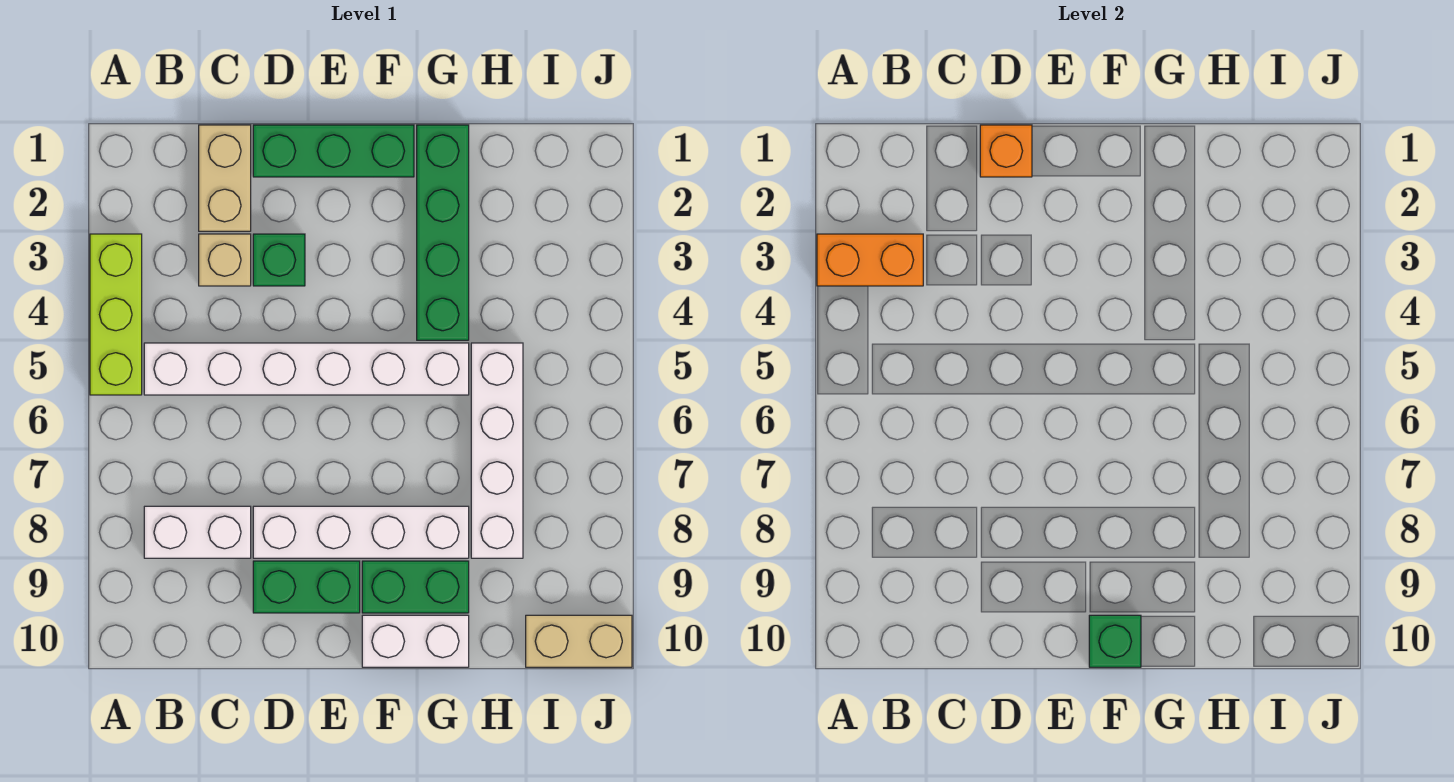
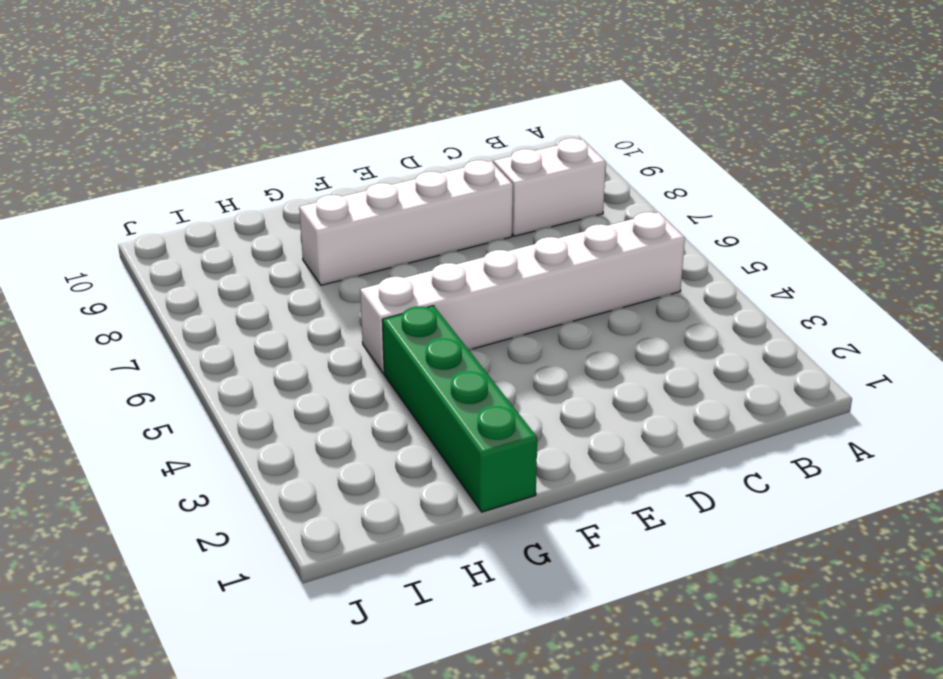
none -> lime 1x3 brick [90,234,142,395]
none -> tan 1x2 brick [199,125,251,231]
none -> tan 1x1 brick [199,234,251,286]

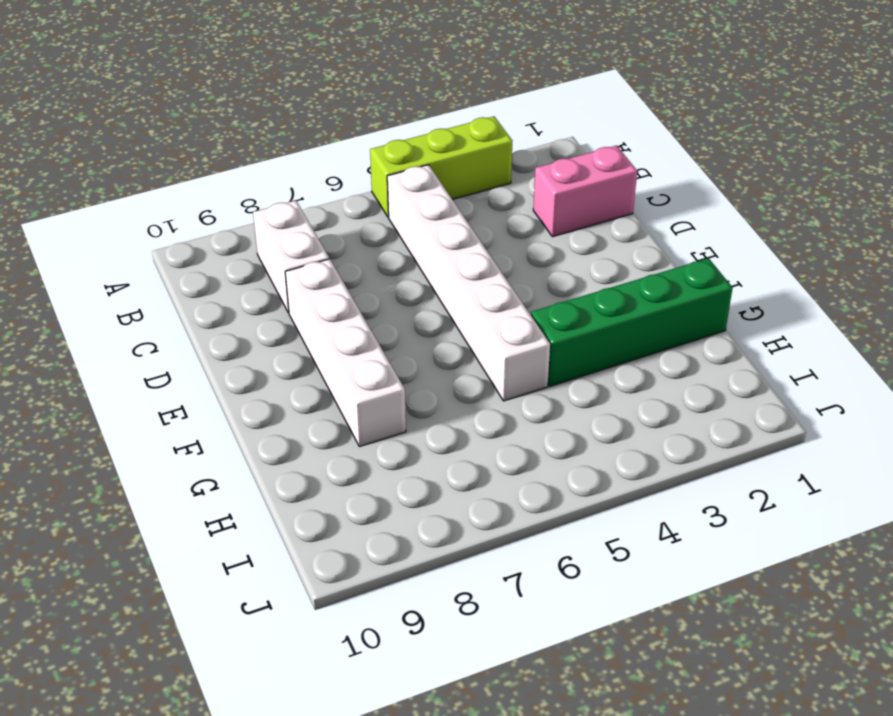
pink 1x2 brick [533,145,637,237] -> tan 1x2 brick [199,125,251,231]
none -> tan 1x1 brick [199,234,251,286]
none -> green 1x3 brick [253,125,414,177]
none -> green 1x1 brick [253,234,305,286]

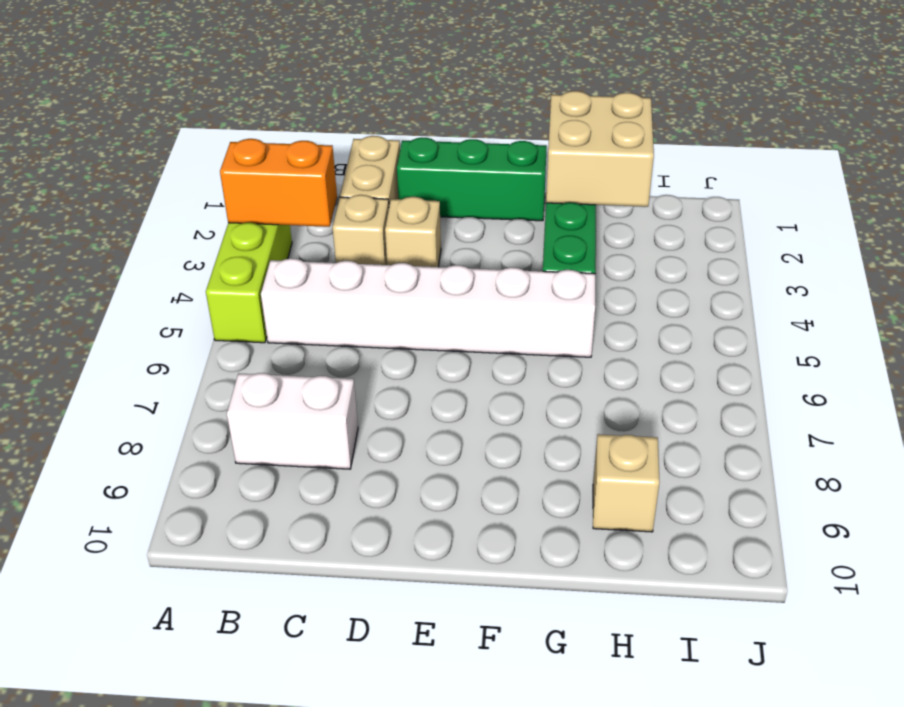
tan 1x1 brick [385,197,441,267] -> green 1x1 brick [253,234,305,286]
tan 2x2 brick [546,91,654,207] -> none
tan 1x1 brick [593,434,659,532] -> none
none -> white 1x4 brick [253,506,469,558]
none -> green 1x2 brick [253,561,360,613]
none -> green 1x2 brick [362,561,469,613]

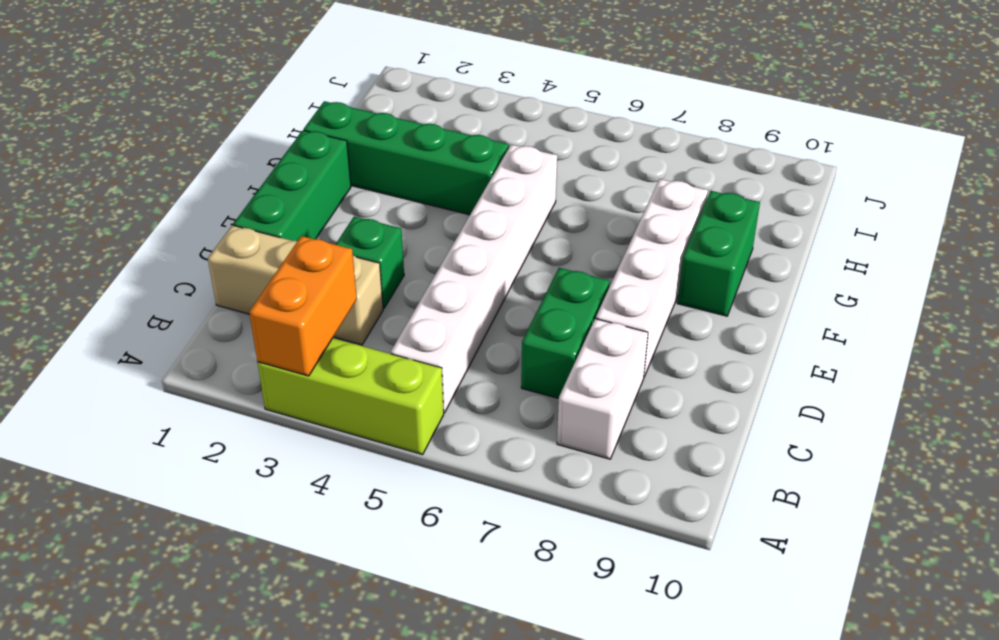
green 1x2 brick [521,268,610,398] -> green 1x2 brick moved to [253,561,360,613]
none -> white 1x2 brick [362,615,469,667]
none -> white 1x4 brick [471,343,523,558]
none -> tan 1x2 brick [526,615,632,667]

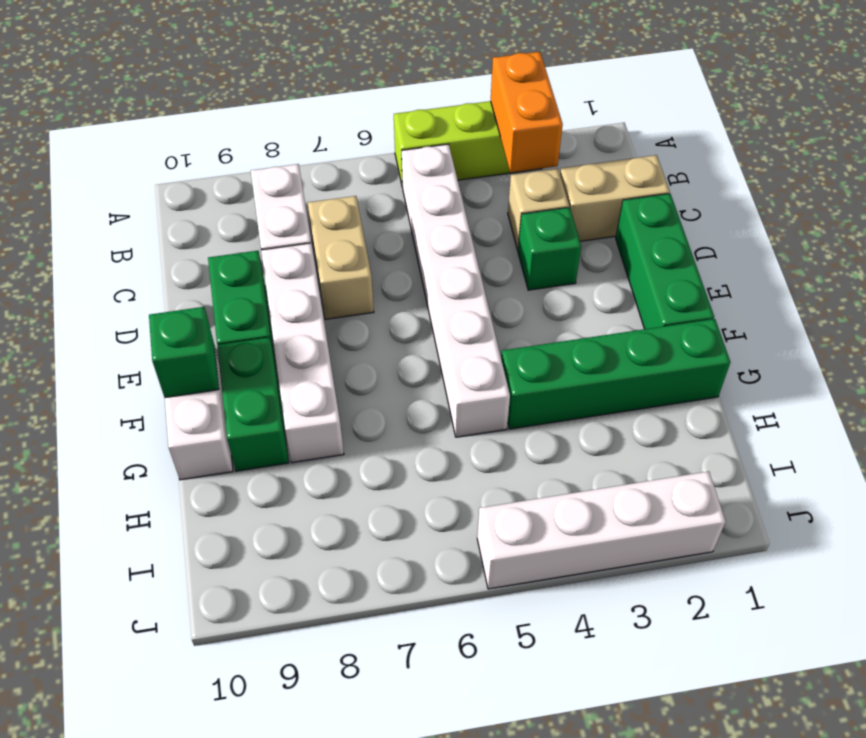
tan 1x2 brick [308,196,374,319] -> tan 1x2 brick moved to [526,615,632,667]
white 1x4 brick [477,471,726,589] -> white 1x4 brick moved to [471,343,523,558]
none -> orange 1x1 brick [980,125,1032,177]

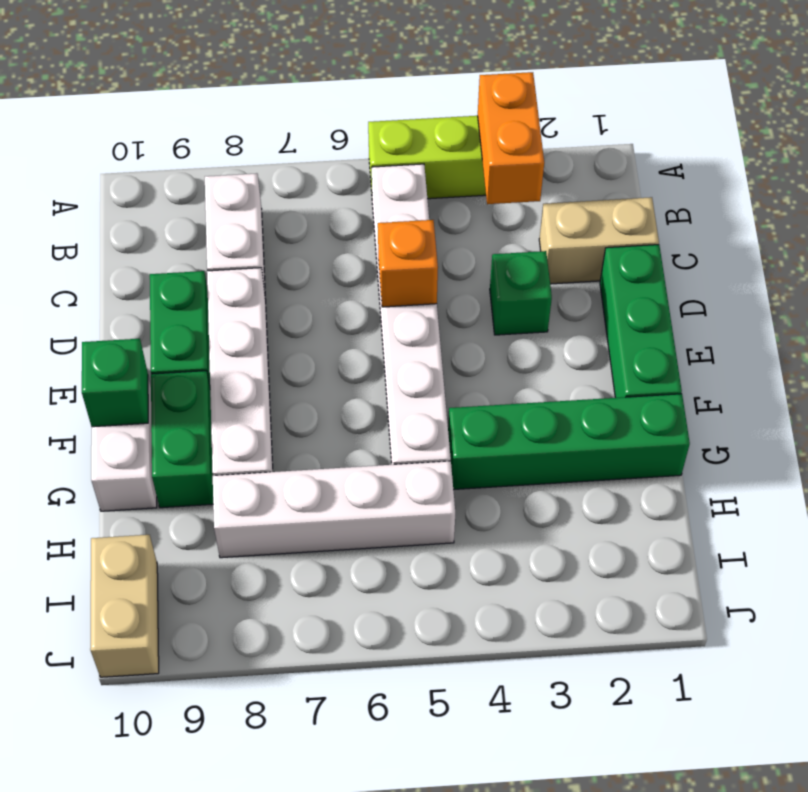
orange 1x1 brick [378,220,438,307] -> orange 1x1 brick moved to [980,125,1032,177]
none -> tan 1x1 brick [199,234,251,286]

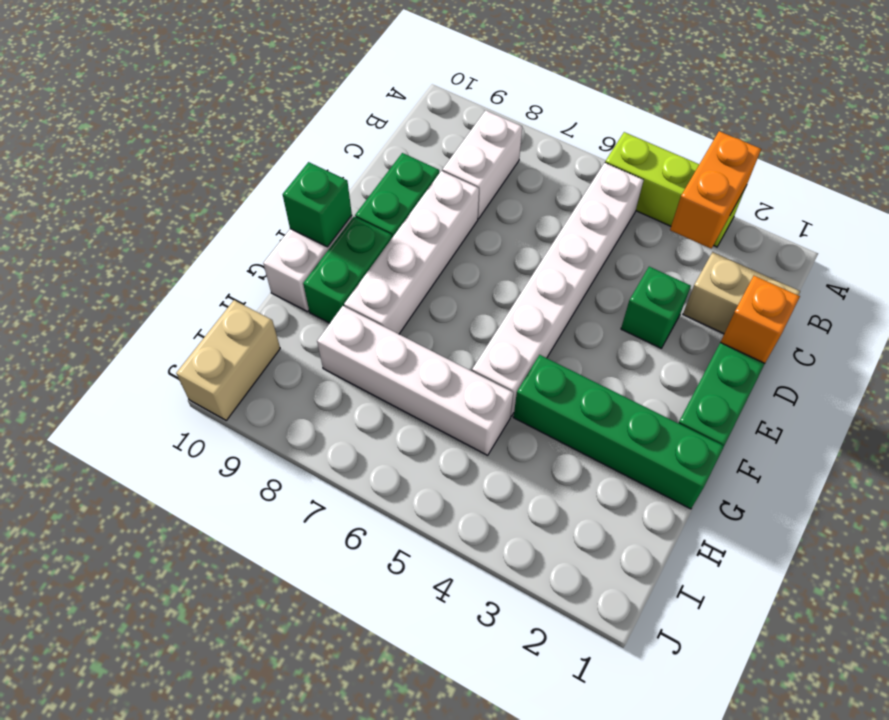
none -> tan 1x1 brick [199,234,251,286]

